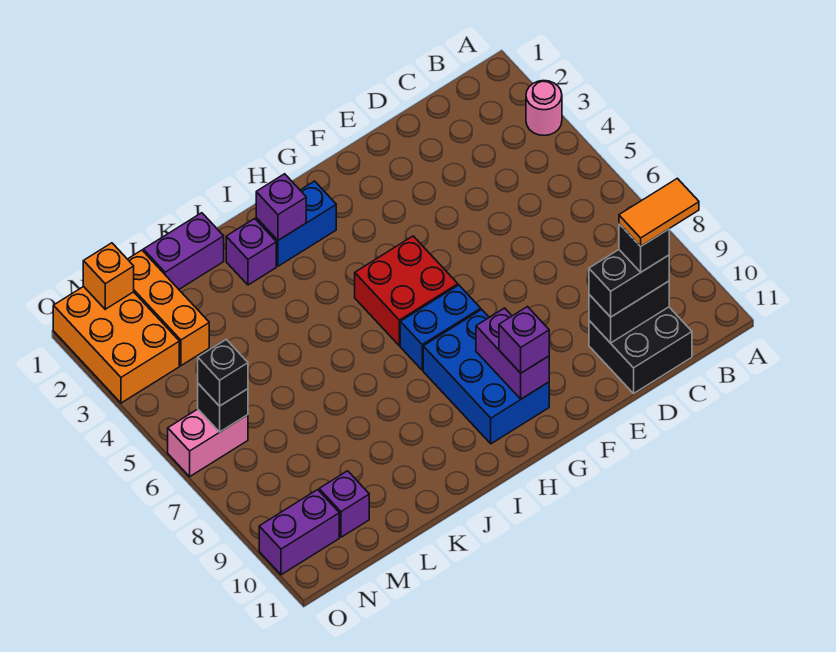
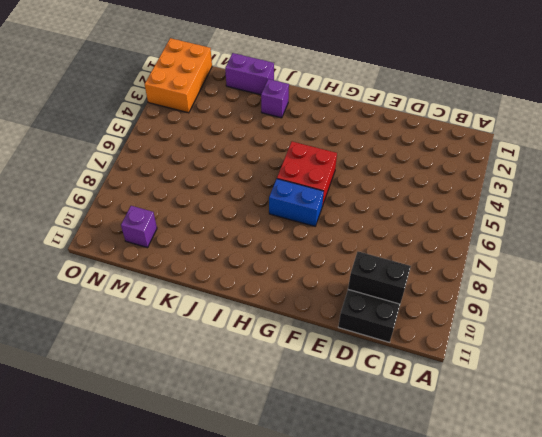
none -> pink 1x1 round brick [526,81,562,136]
none -> blue 2x3 brick [423,310,549,444]
none -> blue 1x2 brick [256,181,336,266]

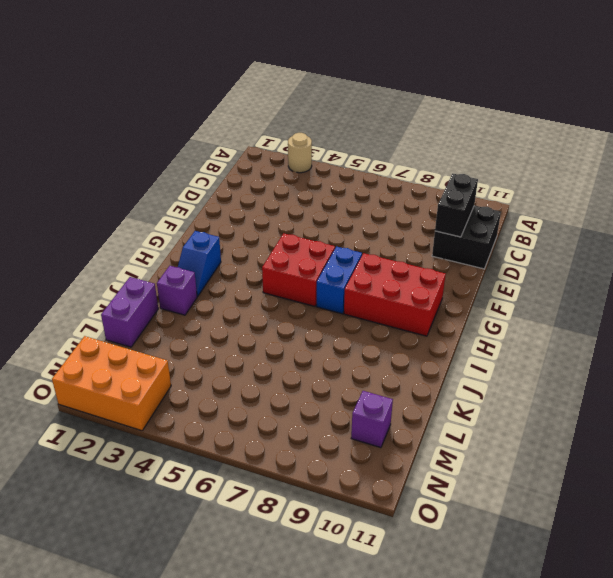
tan 1x1 round brick [288,133,312,173] -> pink 1x1 round brick [526,81,562,136]
red 2x3 brick [344,253,446,336] -> blue 2x3 brick [423,310,549,444]
blue 1x2 slope [178,231,221,297] -> blue 1x2 brick [256,181,336,266]
none -> orange 1x3 brick [128,250,209,366]
none -> pink 1x2 brick [168,409,248,477]
none -> purple 1x2 brick [259,490,339,575]

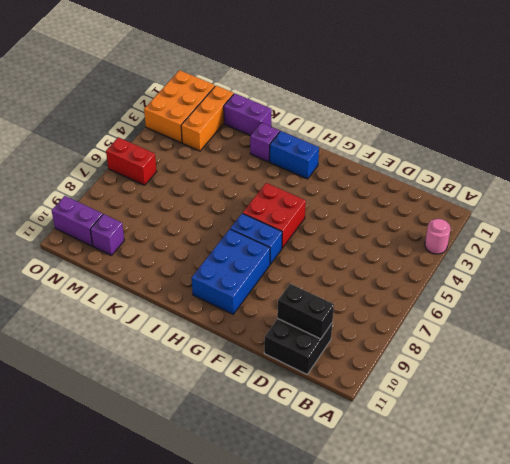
red 1x2 brick [106,137,157,185] -> pink 1x2 brick [168,409,248,477]
none -> purple 1x2 brick [476,308,549,399]
none -> purple 1x1 brick [256,174,306,240]
none -> orange 1x1 brick [83,243,134,309]

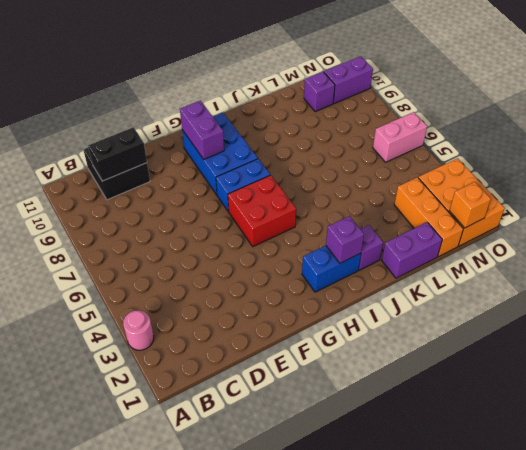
none -> black 1x1 brick [198,384,248,432]
none -> black 1x2 brick [589,250,669,317]
none -> purple 1x1 brick [499,307,549,373]

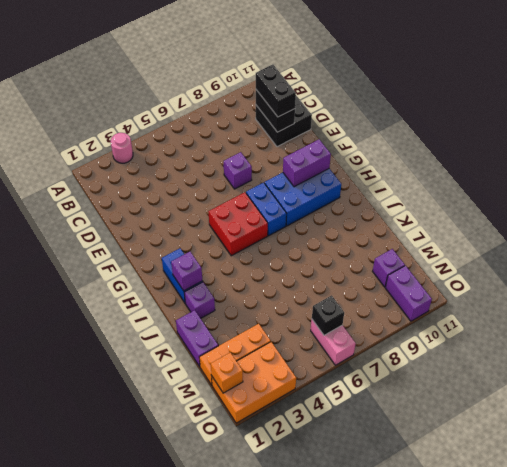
purple 1x1 brick [224,152,252,189] -> purple 1x1 brick moved to [499,307,549,373]
none -> black 1x1 brick [198,340,248,406]
none -> black 1x1 brick [619,224,669,272]
none -> orange 1x2 tile [619,178,699,246]

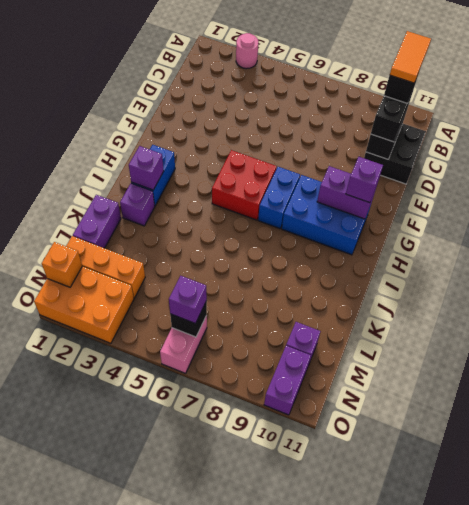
purple 1x1 brick [169,276,207,324] -> black 1x1 brick [198,340,248,406]

